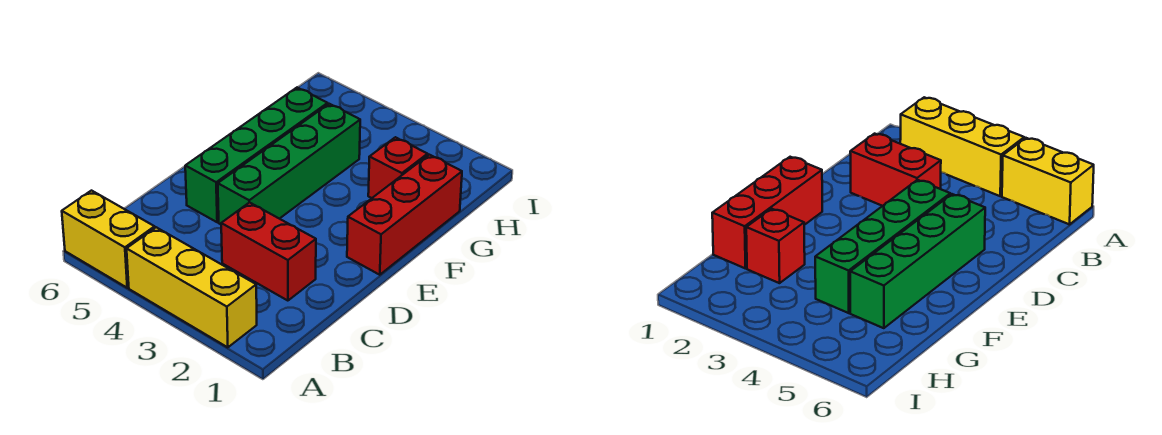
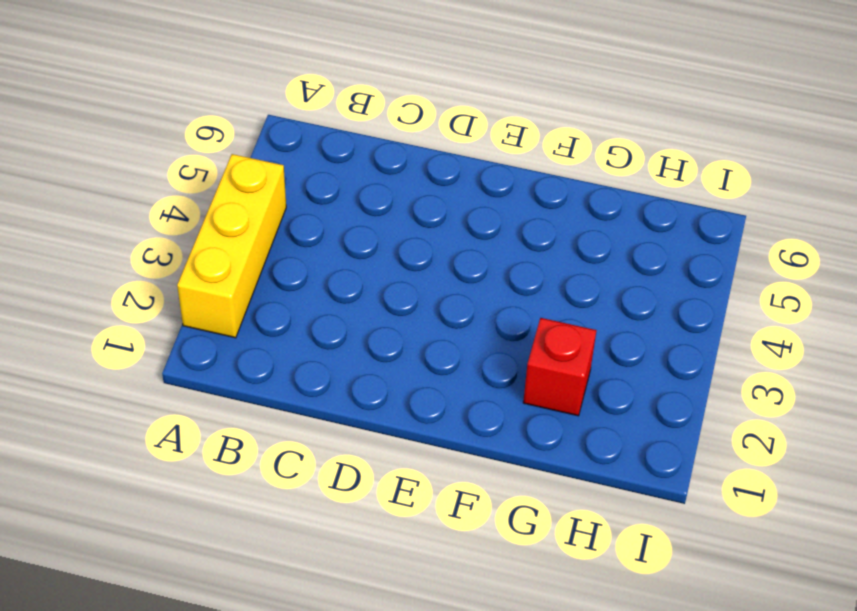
none -> yellow 1x2 brick [62,191,155,288]
none -> red 1x2 brick [221,202,316,301]

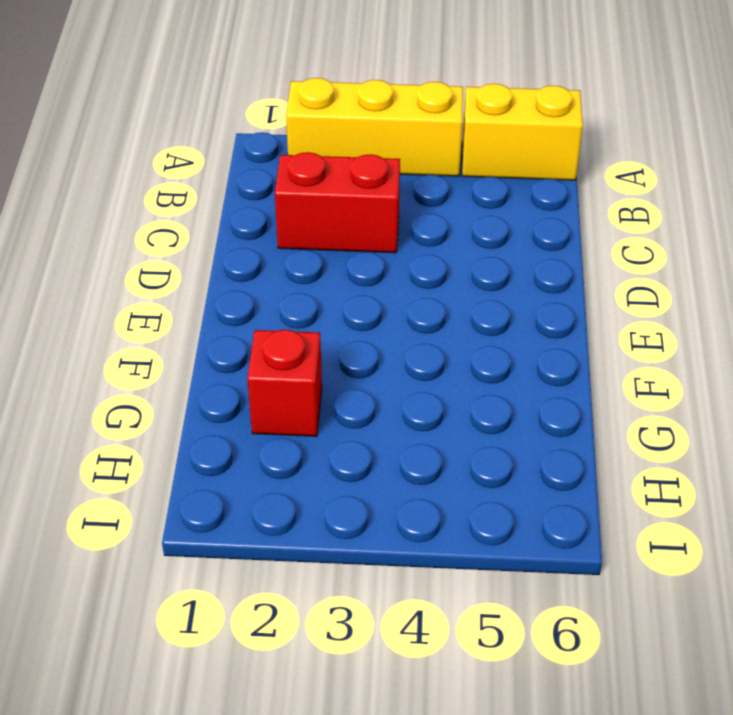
none -> green 1x4 brick [218,104,360,224]
none -> green 1x4 brick [185,87,328,222]

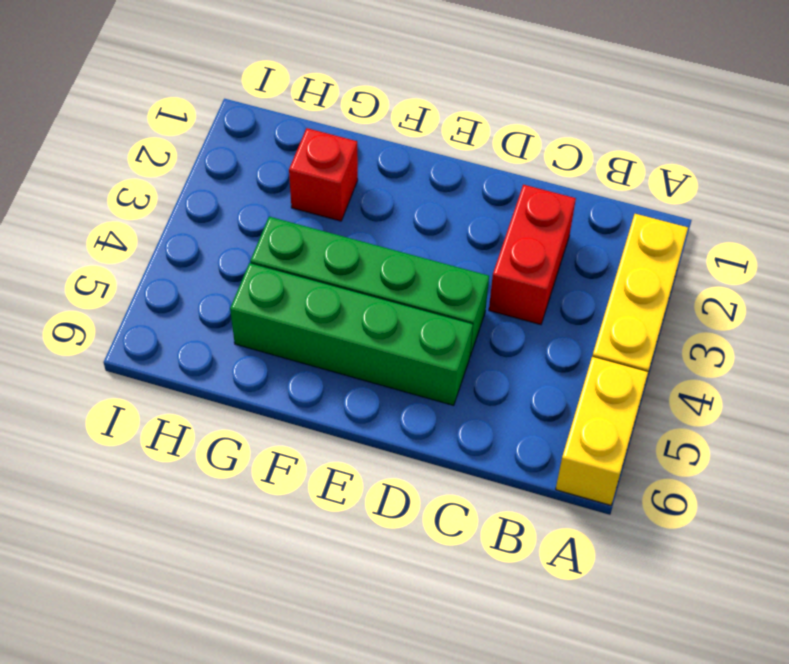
none -> red 1x3 brick [347,155,462,275]

